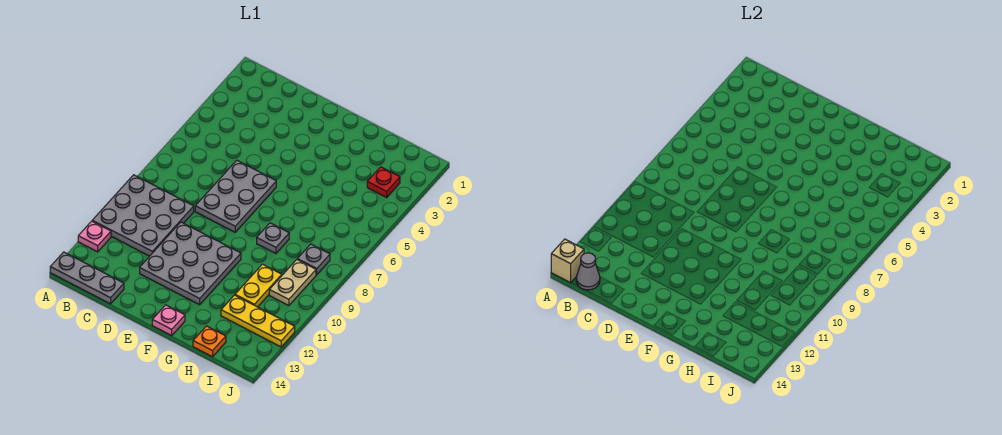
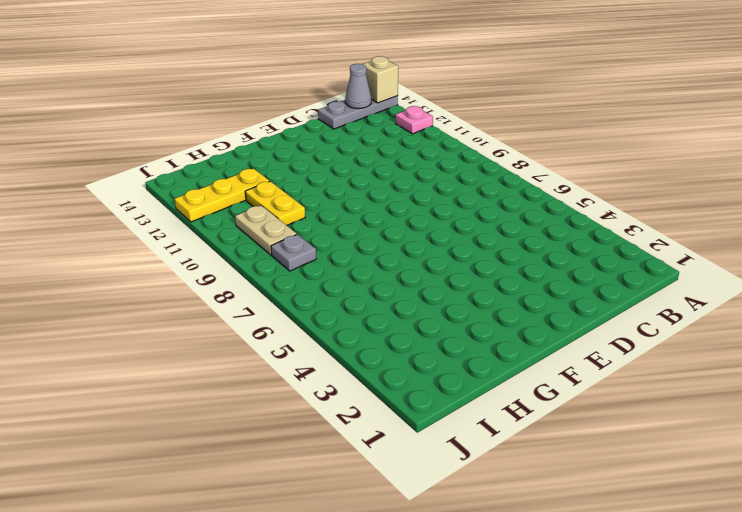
none -> grey 3x3 plate [92,175,194,256]
none -> grey 2x3 plate [195,160,276,232]
none -> grey 3x3 plate [140,222,241,305]

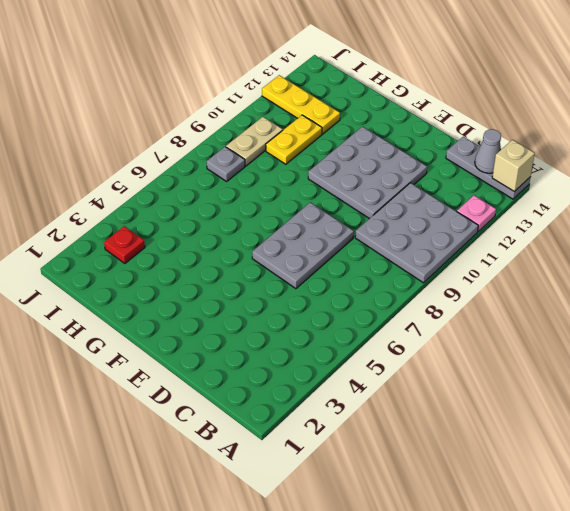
none -> pink 1x1 plate [152,305,185,335]
none -> grey 1x1 plate [257,223,289,254]
none -> orange 1x1 plate [193,326,226,357]

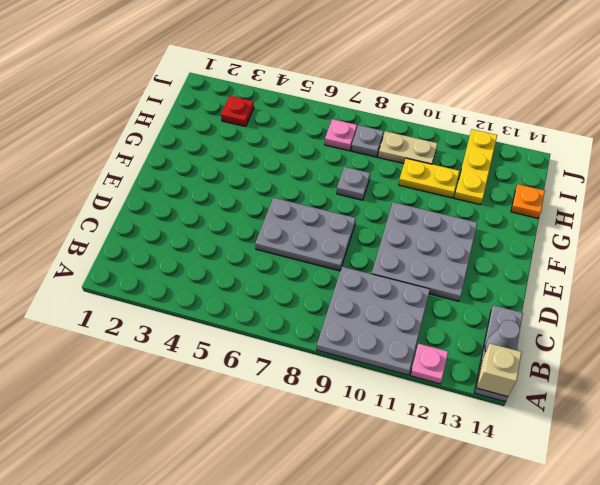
pink 1x1 plate [325,119,357,151] -> pink 1x1 plate moved to [152,305,185,335]

